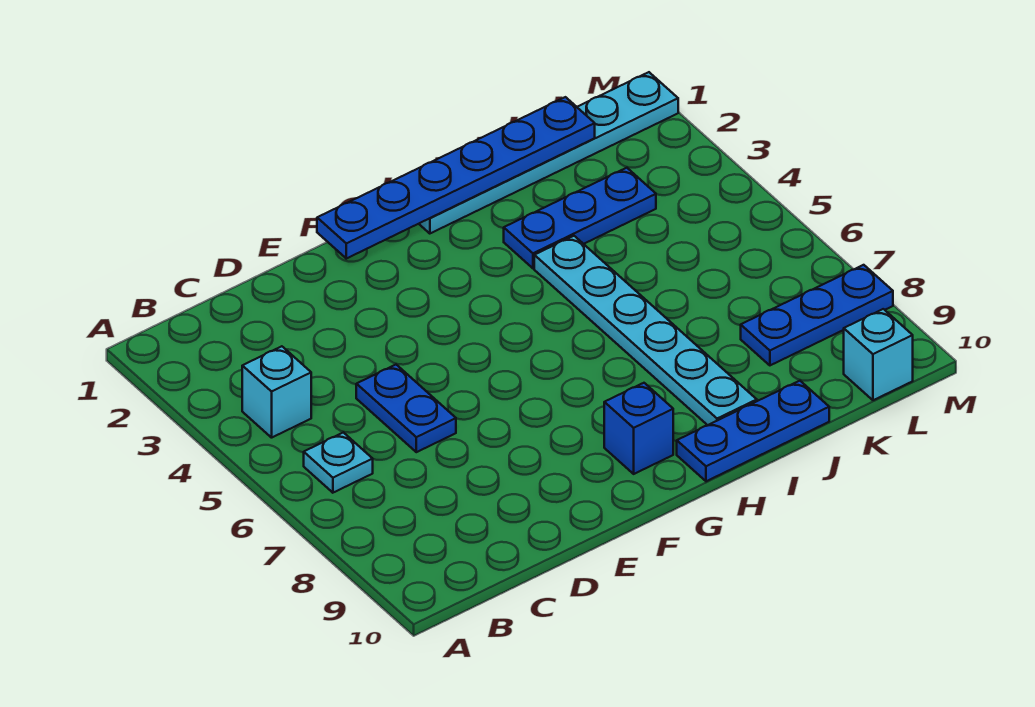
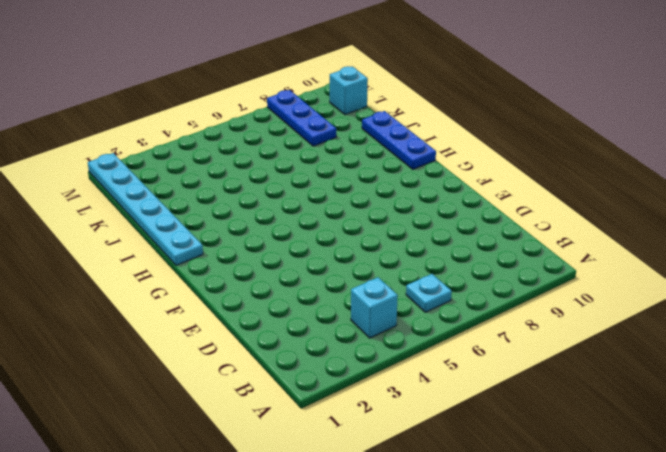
none -> blue 1x2 plate [356,365,456,452]
none -> blue 1x1 brick [604,383,673,474]

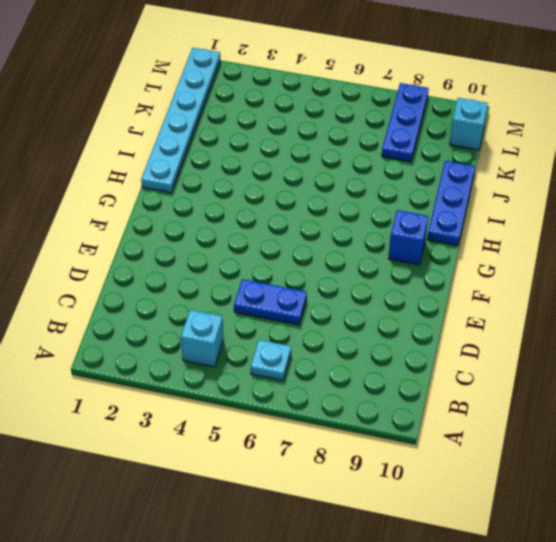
none -> blue 1x3 plate [504,168,656,268]
none -> cyan 1x6 plate [534,236,757,425]

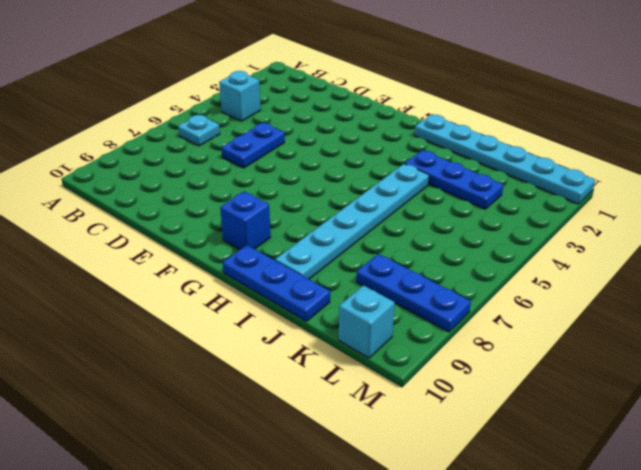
none -> blue 1x6 plate [317,97,595,259]

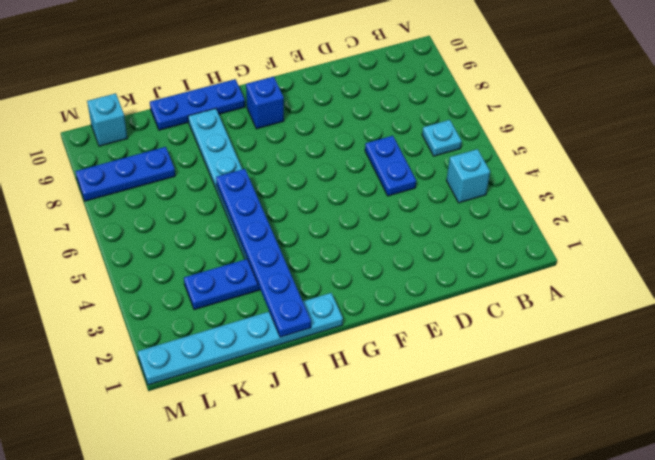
blue 1x6 plate [216,169,311,337] -> blue 1x6 plate turned to [317,97,595,259]

